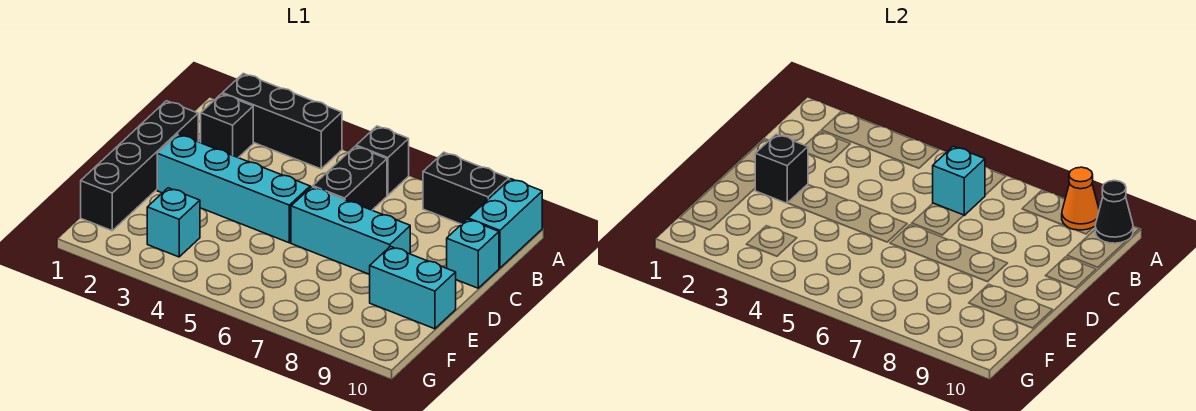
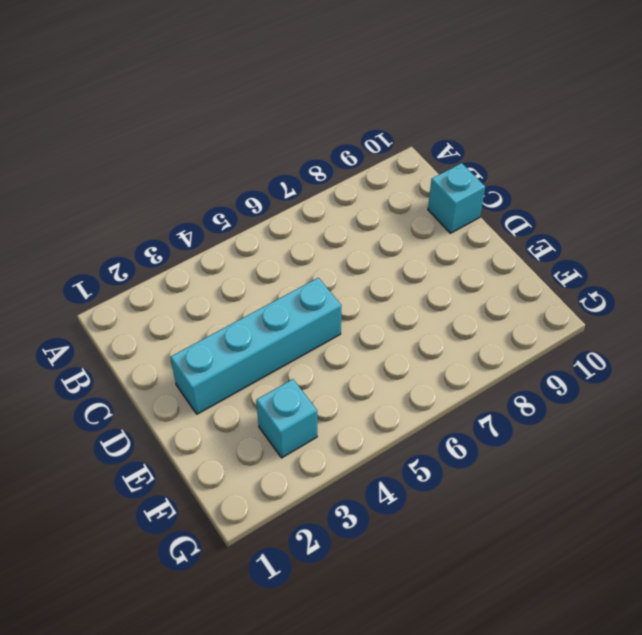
none -> black 1x3 brick [223,73,342,169]
none -> black 1x1 brick [356,126,409,195]
none -> black 1x2 brick [423,152,509,224]

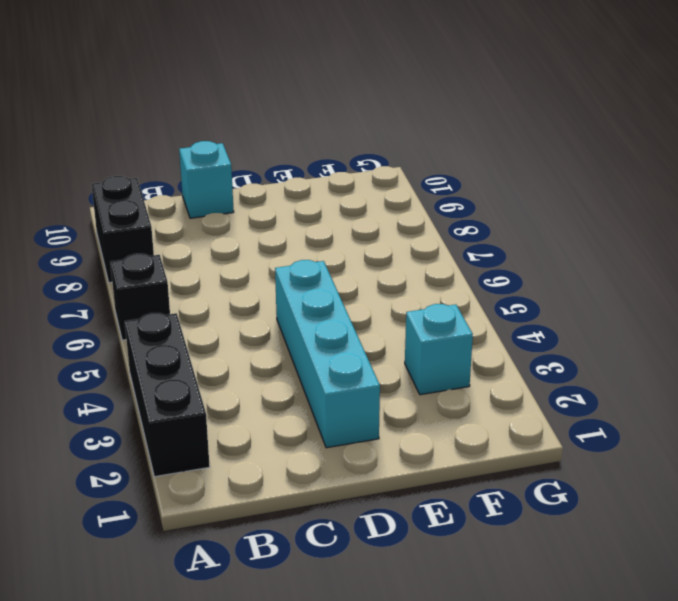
none -> cyan 1x2 brick [468,179,542,268]
none -> black 1x1 brick [201,94,253,158]
none -> black 1x2 brick [313,146,387,210]

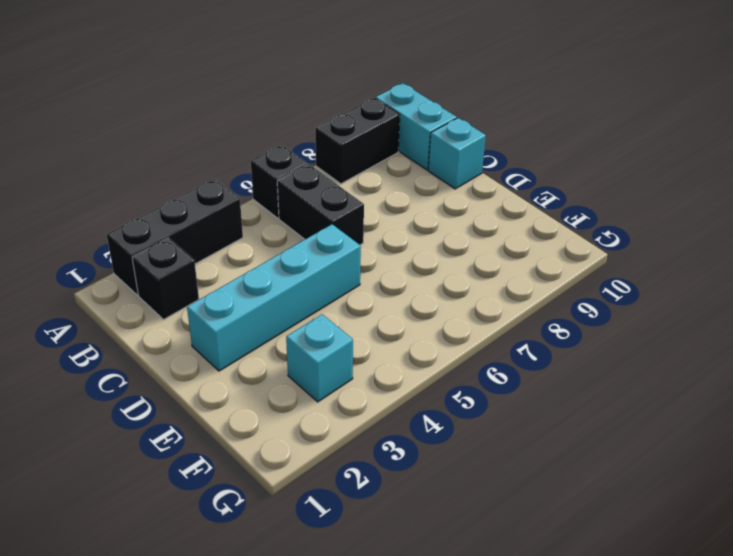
none -> black 1x4 brick [81,101,198,231]
none -> cyan 1x3 brick [291,187,410,274]
none -> cyan 1x2 brick [369,246,456,329]

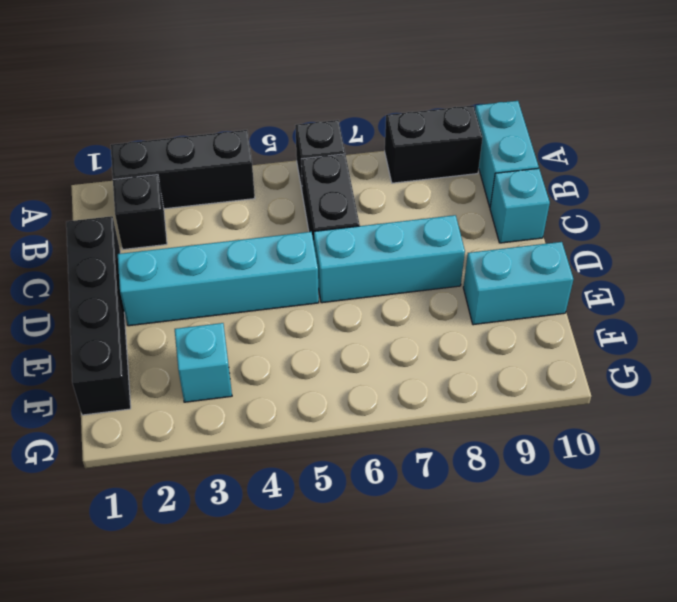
none -> orange 1x1 cone [1062,167,1099,230]
none -> black 1x1 cone [1095,181,1133,243]
none -> cyan 1x1 brick [933,146,985,215]

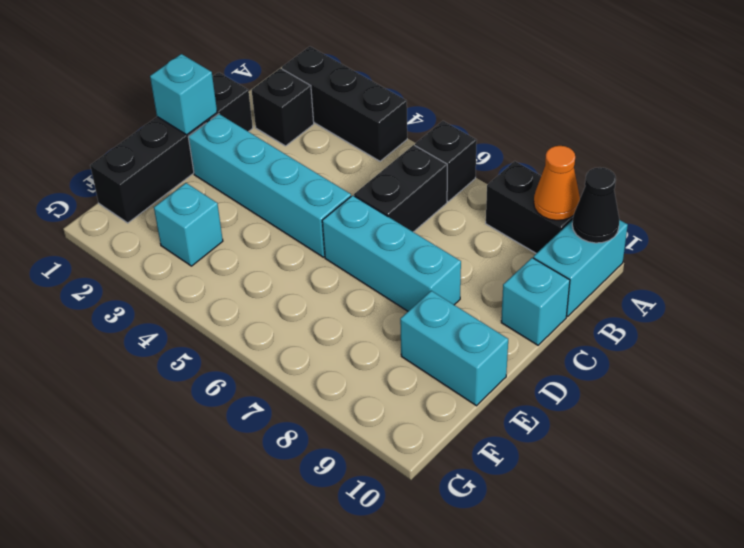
cyan 1x1 brick [150,54,217,135] -> cyan 1x1 brick moved to [933,146,985,215]
none -> black 1x1 brick [755,134,808,203]

